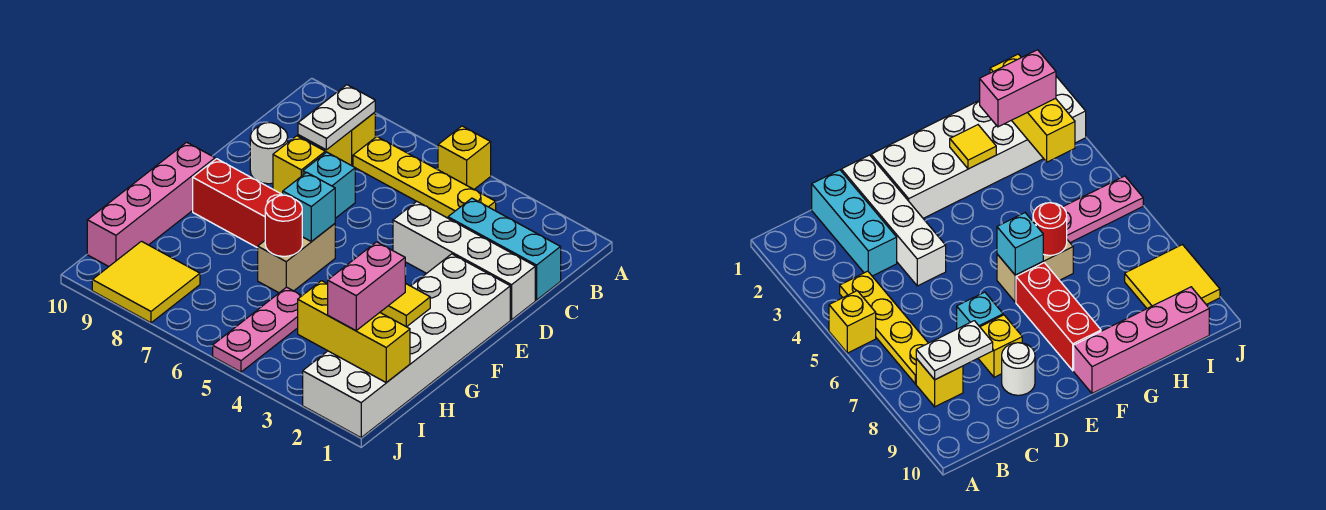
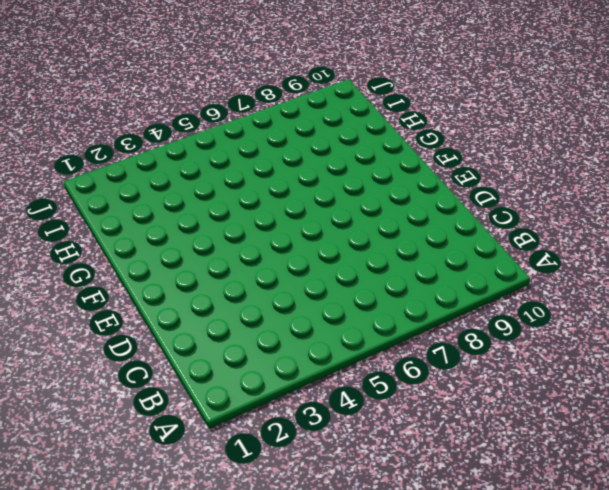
none -> yellow 1x1 brick [438,126,491,189]
none -> yellow 1x4 plate [353,137,496,218]
none -> yellow 1x1 brick [323,112,375,165]

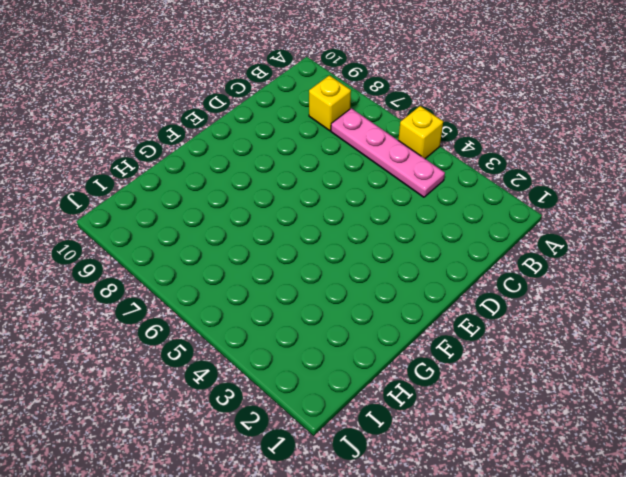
pink 1x4 plate [331,108,445,197] -> yellow 1x4 plate [353,137,496,218]
none -> cyan 1x3 brick [448,198,561,300]
none -> white 1x4 brick [393,201,535,320]
none -> cyan 1x1 brick [303,152,355,218]

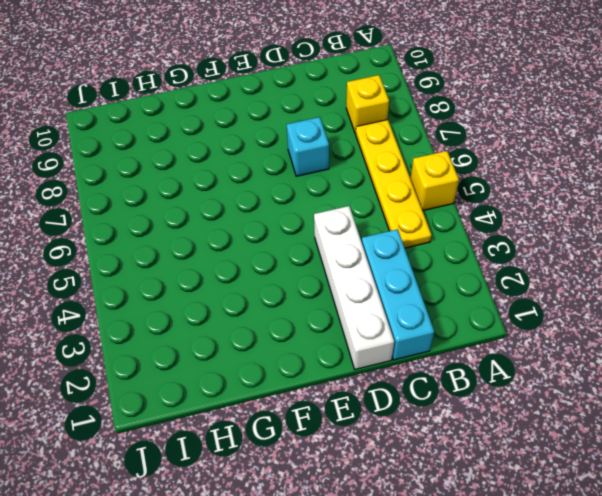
none -> yellow 1x1 brick [273,136,325,195]
none -> white 1x1 round brick [250,123,288,184]
none -> white 2x6 brick [303,254,510,438]

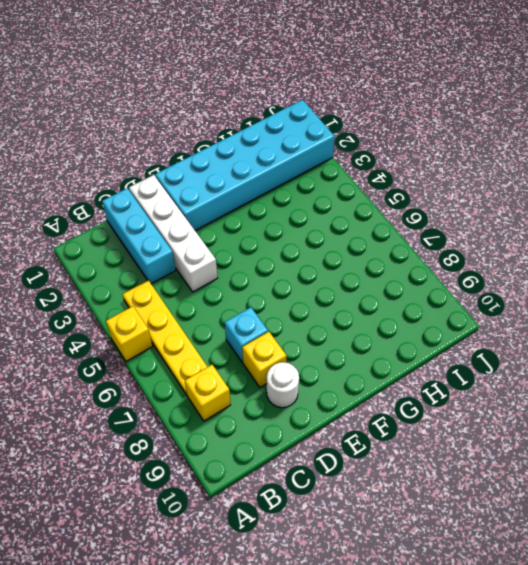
cyan 2x6 brick [155,100,335,230] -> white 2x6 brick [303,254,510,438]
none -> tan 1x2 brick [258,224,335,293]
none -> red 1x3 brick [193,159,282,248]
none -> pink 1x4 brick [87,142,215,266]

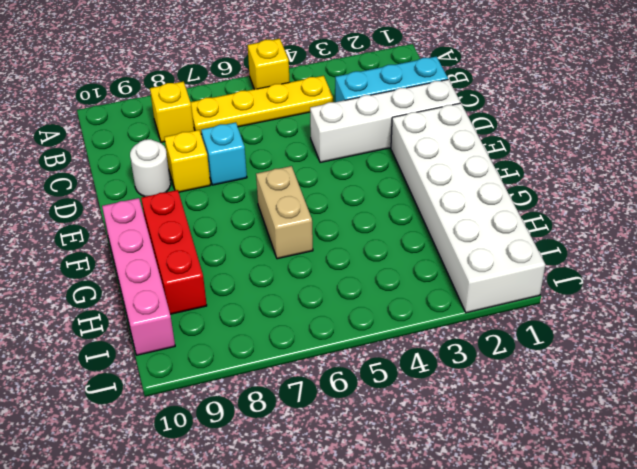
red 1x3 brick [141,190,207,314] -> red 1x3 brick turned to [193,159,282,248]
none -> pink 1x3 plate [213,287,302,372]
none -> yellow 2x2 tile [92,241,200,323]
none -> white 1x2 plate [298,85,375,150]

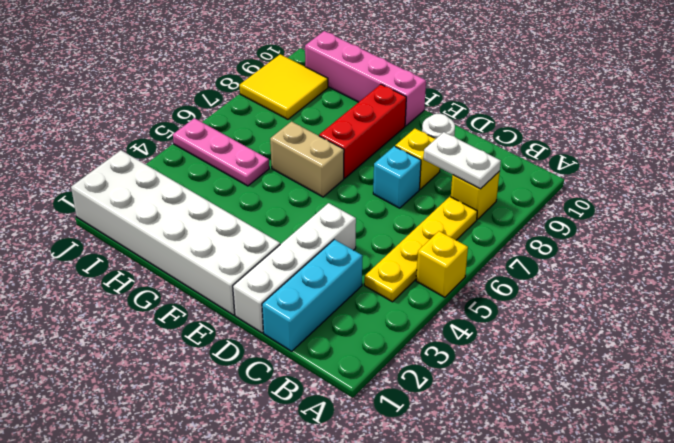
none -> cyan 1x1 brick [283,172,335,242]
none -> yellow 1x1 tile [380,283,430,327]
none -> red 1x1 round brick [265,195,302,256]

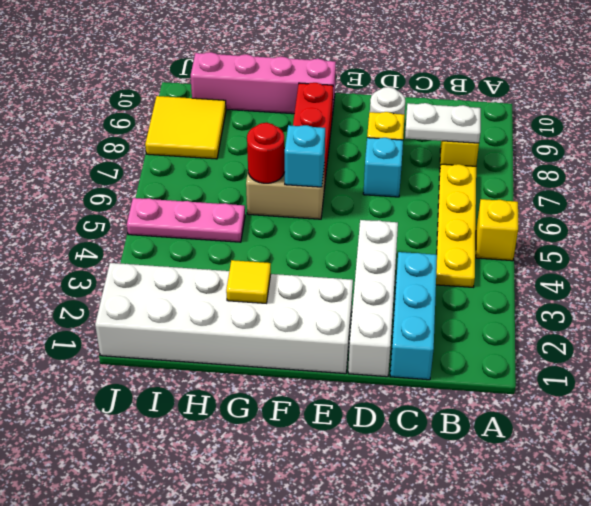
none -> yellow 1x3 brick [298,281,410,383]
none -> pink 1x2 brick [328,242,405,331]

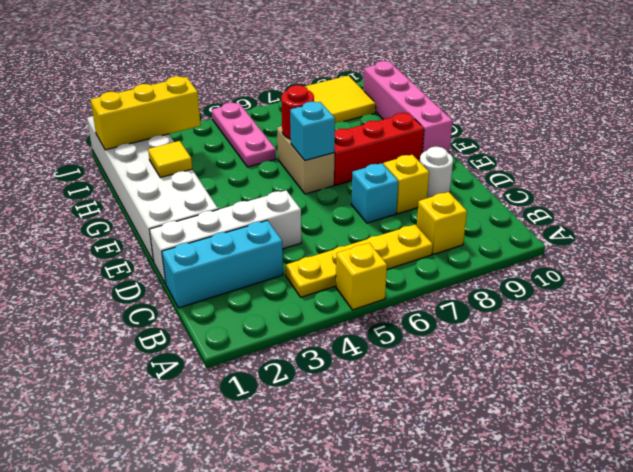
none -> white 1x2 plate [298,85,375,150]
none -> pink 1x2 brick [328,242,405,331]

